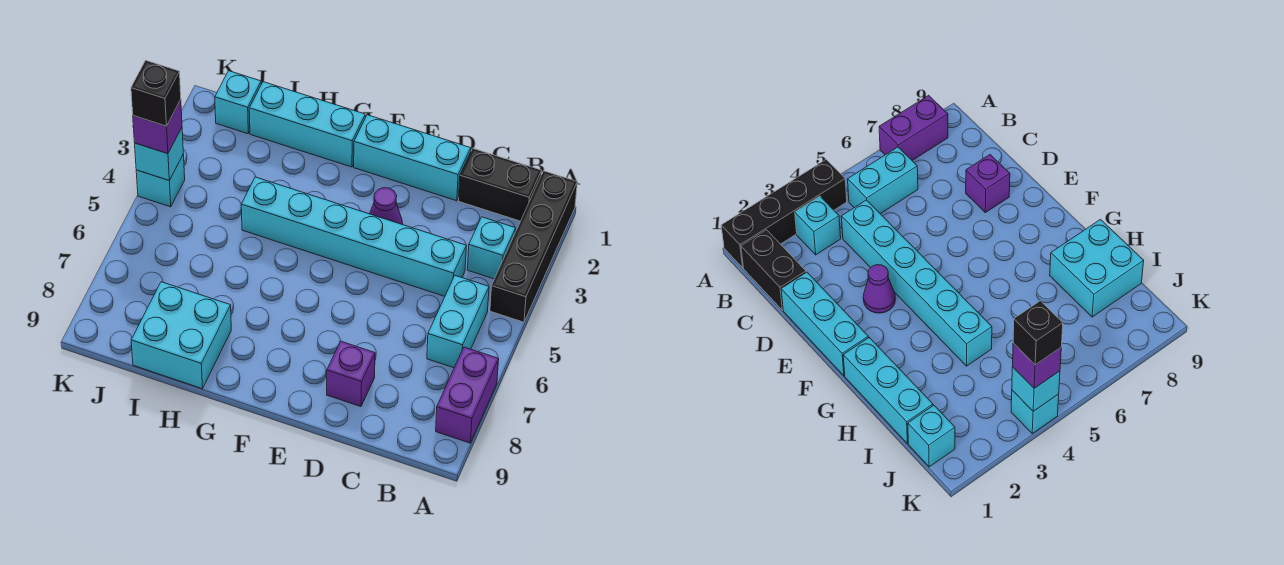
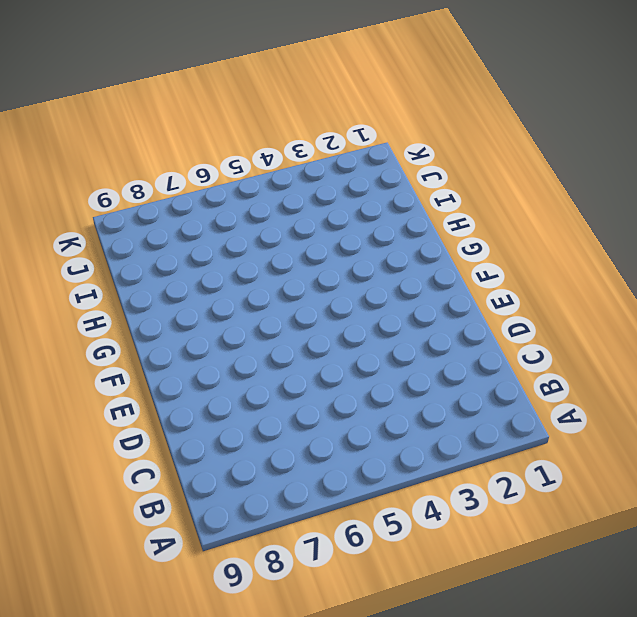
none -> black 1x4 brick [490,171,577,322]
none -> purple 1x2 brick [436,347,499,443]
none -> black 1x2 brick [459,148,542,221]

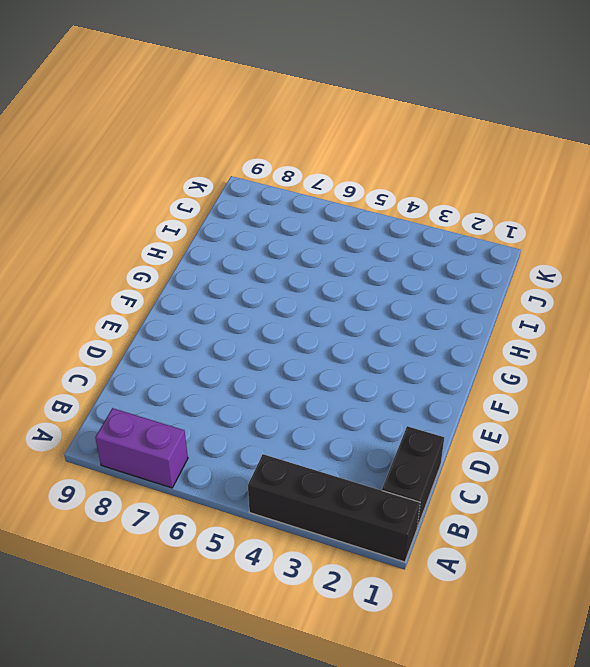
none -> cyan 1x1 brick [467,217,516,279]
none -> cyan 1x2 brick [427,276,489,368]
none -> cyan 1x6 brick [241,177,466,296]

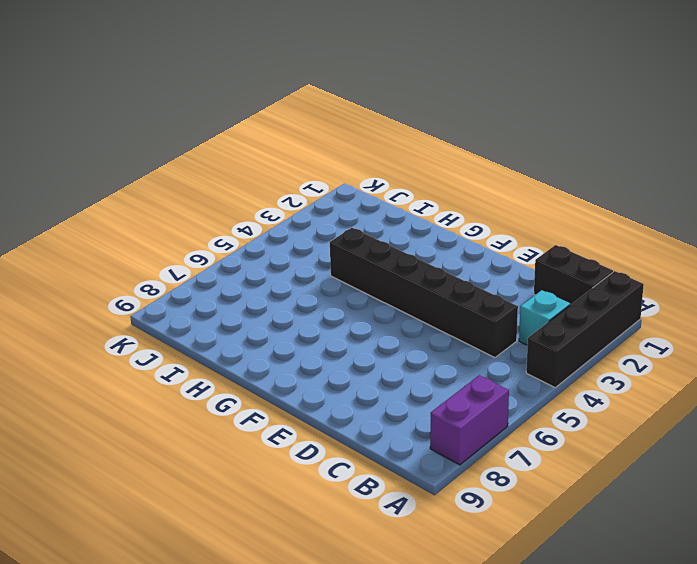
black 1x6 brick [330,228,518,358] -> cyan 1x6 brick [241,177,466,296]
none -> cyan 1x2 brick [427,276,489,368]
none -> cyan 1x3 brick [354,115,471,201]
none -> purple 1x1 brick [327,341,375,407]

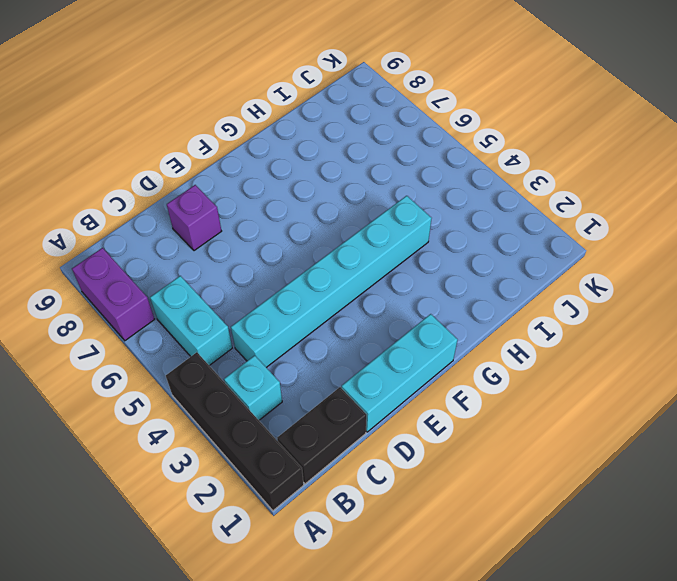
none -> purple 1x1 cone [370,188,403,225]
none -> cyan 1x3 brick [249,82,365,167]
none -> cyan 2x2 brick [131,282,231,389]

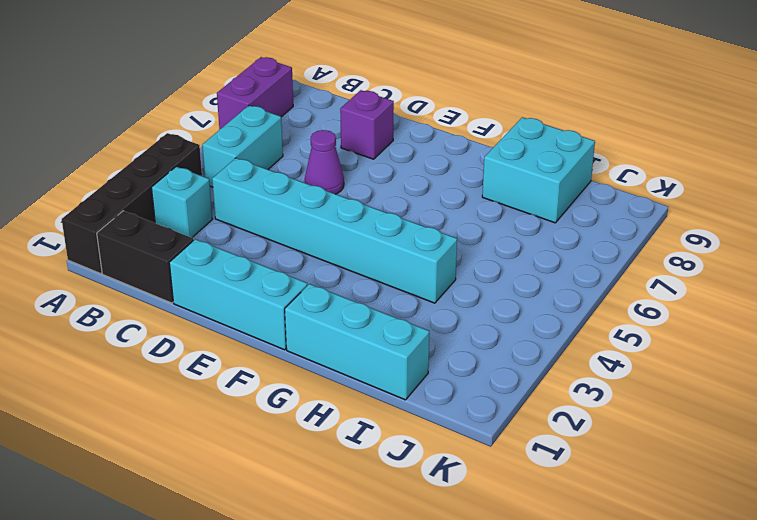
purple 1x1 cone [305,130,344,194] -> purple 1x1 cone moved to [370,188,403,225]
none -> cyan 1x1 brick [215,71,261,134]
none -> cyan 1x1 brick [136,154,185,207]
none -> cyan 1x1 brick [135,128,183,181]

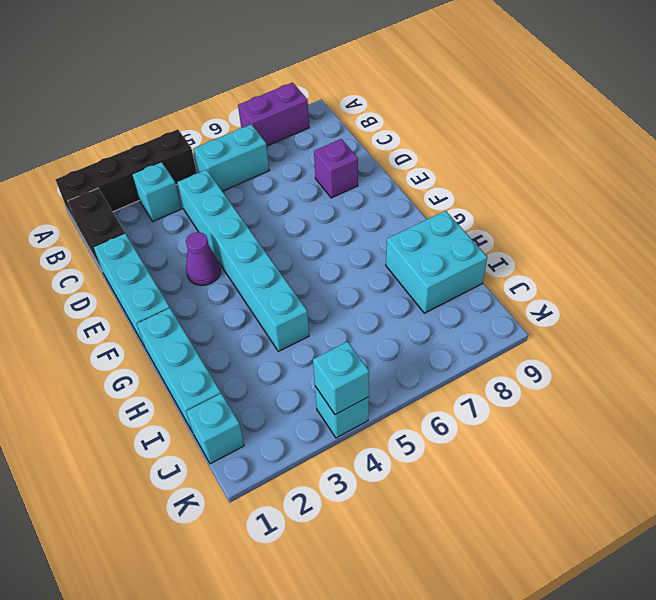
none -> purple 1x1 brick [133,100,182,154]
none -> black 1x1 brick [131,60,181,126]

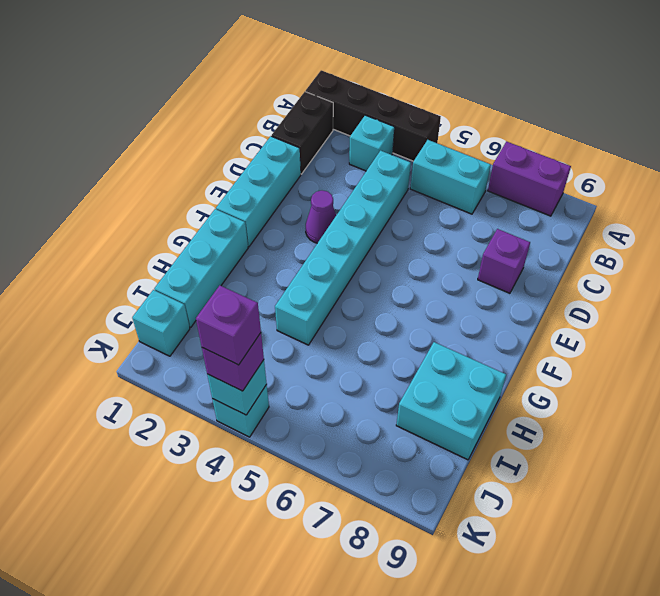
purple 1x1 brick [196,285,261,365] -> black 1x1 brick [131,60,181,126]

